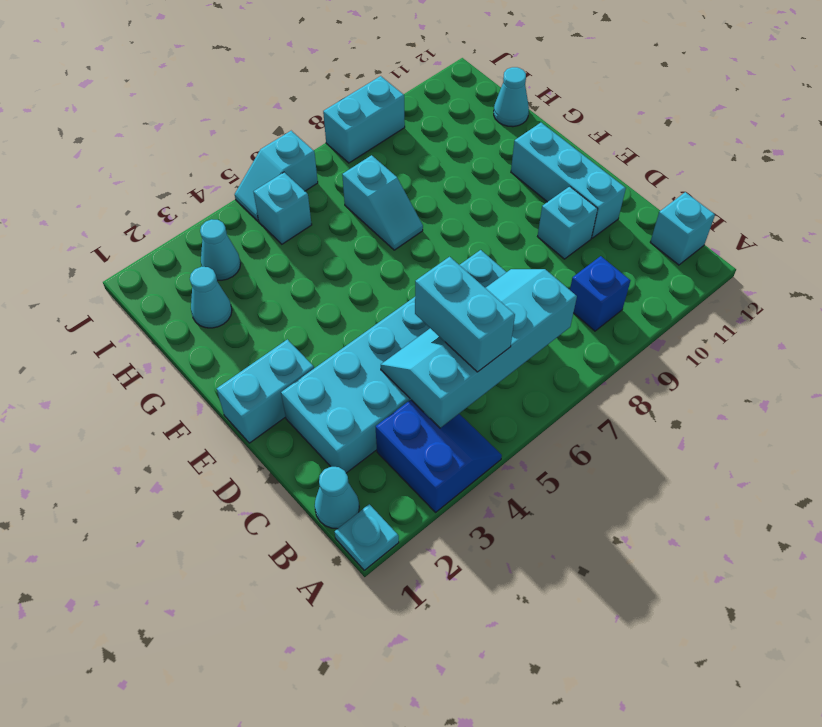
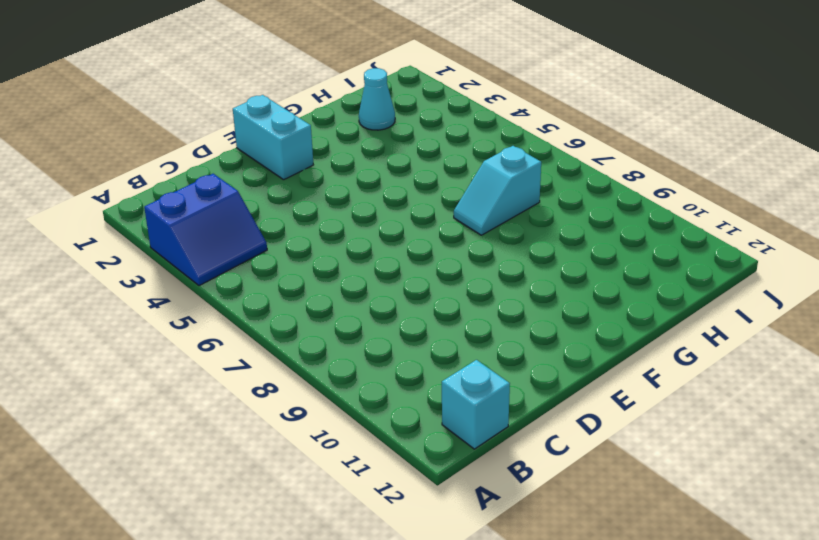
none -> cyan 1x1 plate [335,504,399,570]
none -> cyan 1x1 cone [315,467,359,529]
none -> blue 1x1 brick [570,256,630,331]

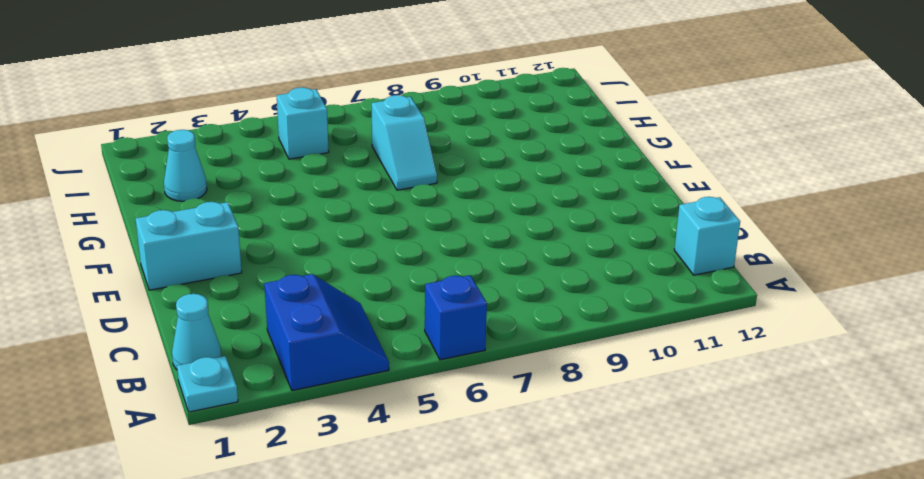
blue 1x1 brick [425,275,487,360] -> blue 1x1 brick moved to [570,256,630,331]
none -> cyan 2x6 brick [281,250,506,473]
none -> cyan 1x1 brick [538,186,598,259]
none -> cyan 1x3 brick [511,123,626,238]

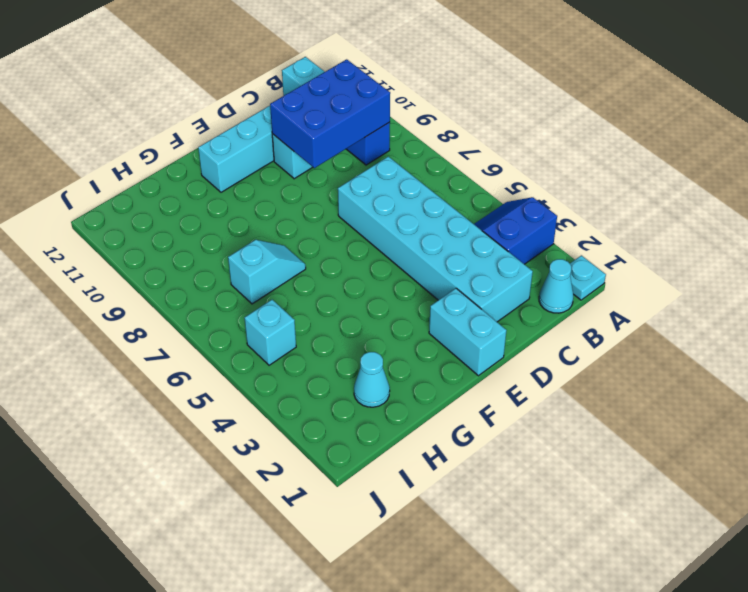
blue 2x3 brick [270,59,390,168] -> none
none -> cyan 1x1 cone [494,67,529,127]
none -> cyan 1x1 cone [200,219,241,280]
none -> cyan 1x2 slope [235,131,318,221]

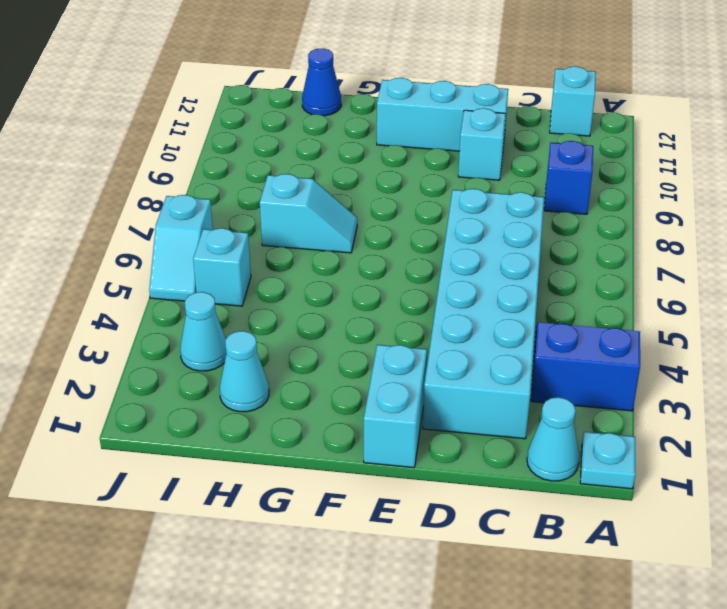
blue 1x1 cone [302,49,341,116] -> cyan 1x1 cone [494,67,529,127]
none -> cyan 1x2 brick [323,76,405,163]
none -> cyan 2x4 slope [381,269,577,428]
none -> cyan 1x2 brick [415,257,515,372]

